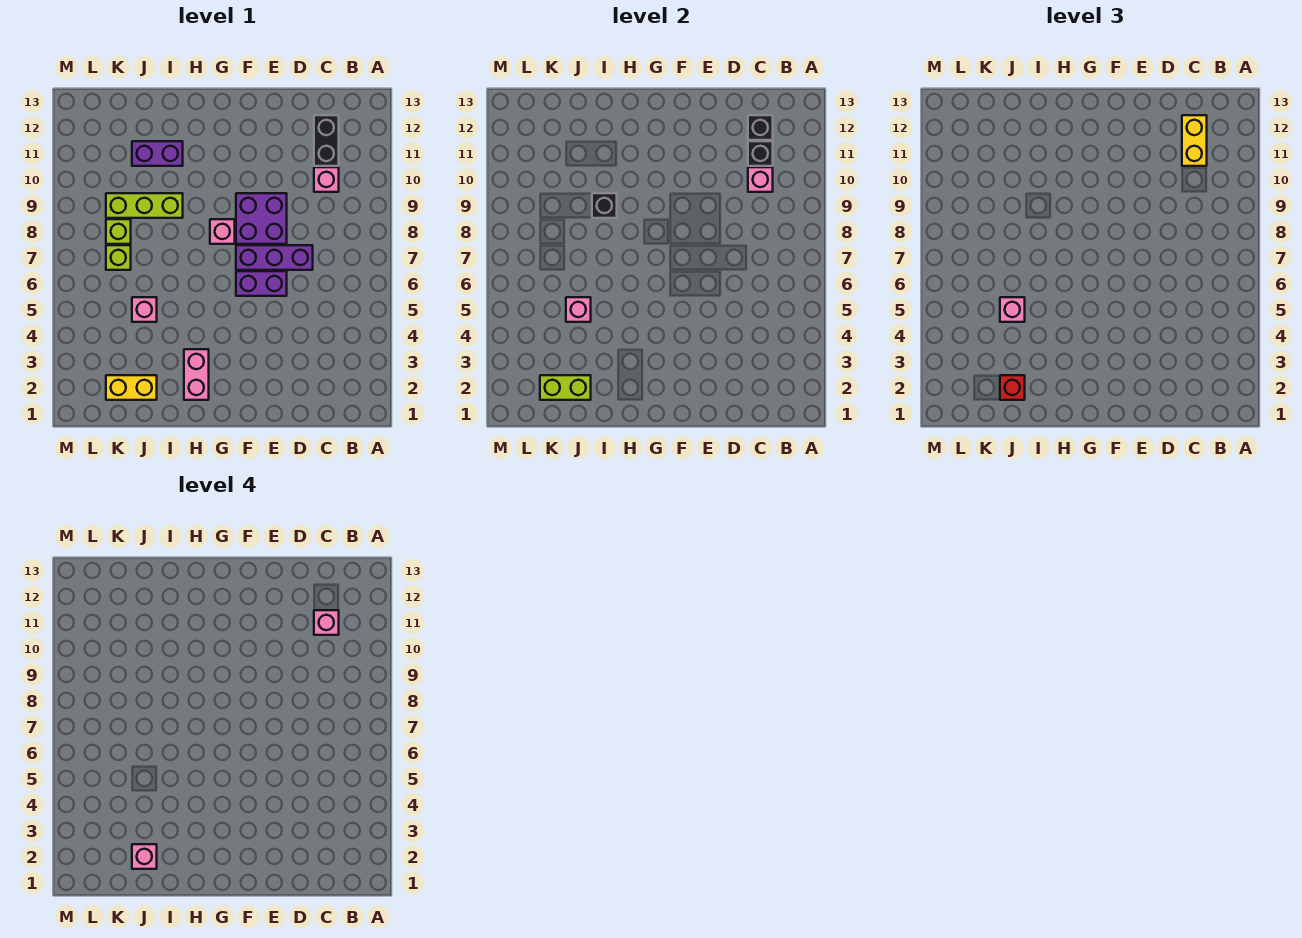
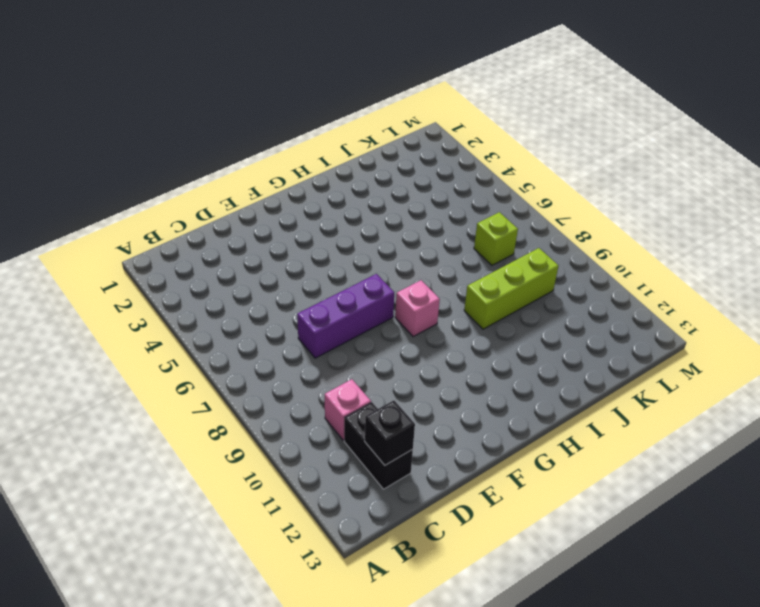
none -> purple 1x2 brick [236,271,287,296]
none -> purple 2x2 brick [236,193,287,244]
none -> pink 1x2 brick [184,349,209,400]

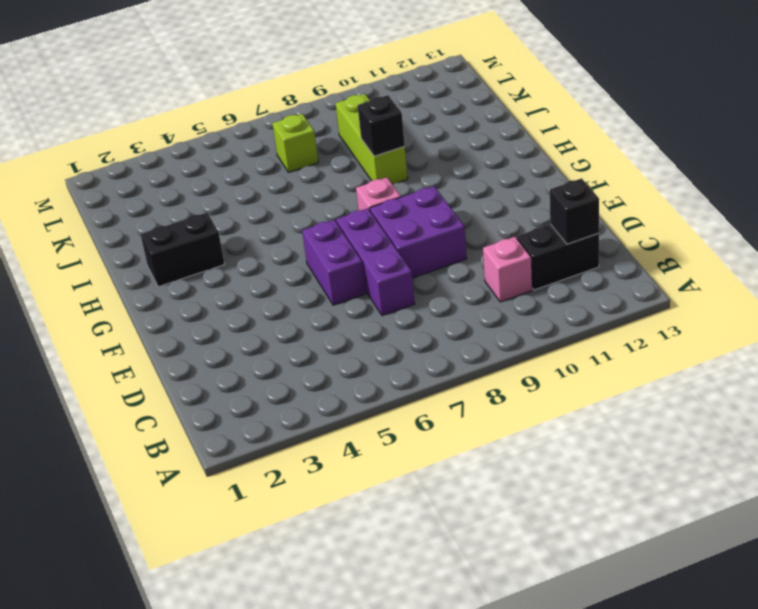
black 1x2 brick [140,213,225,287] -> pink 1x2 brick [184,349,209,400]
none -> purple 1x2 brick [132,141,183,166]
none -> yellow 1x2 brick [106,375,157,400]
none -> pink 1x1 brick [132,297,157,322]

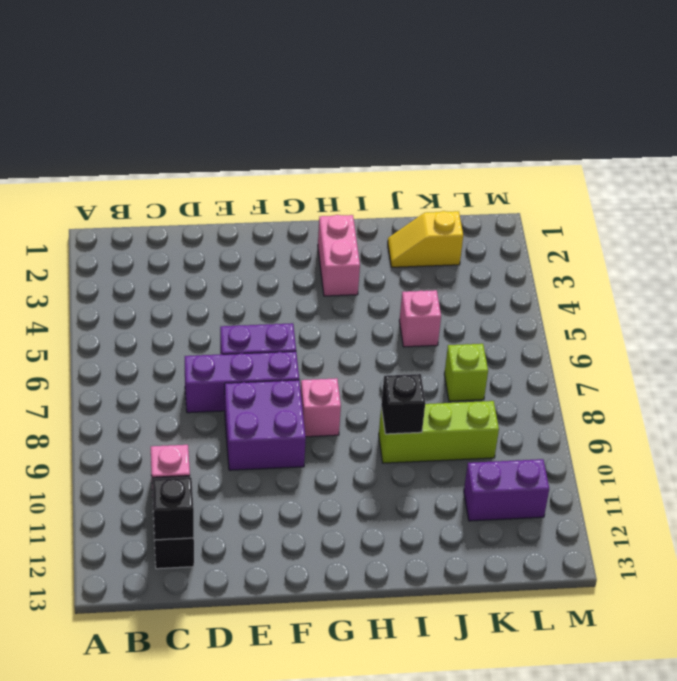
yellow 1x2 slope [388,211,463,267] -> yellow 1x2 brick [106,375,157,400]
purple 1x2 brick [464,459,549,521] -> purple 1x2 brick moved to [132,141,183,166]
none -> lime 1x1 brick [106,219,131,244]
none -> pink 1x1 brick [748,167,773,192]
none -> black 1x1 brick [748,141,773,166]

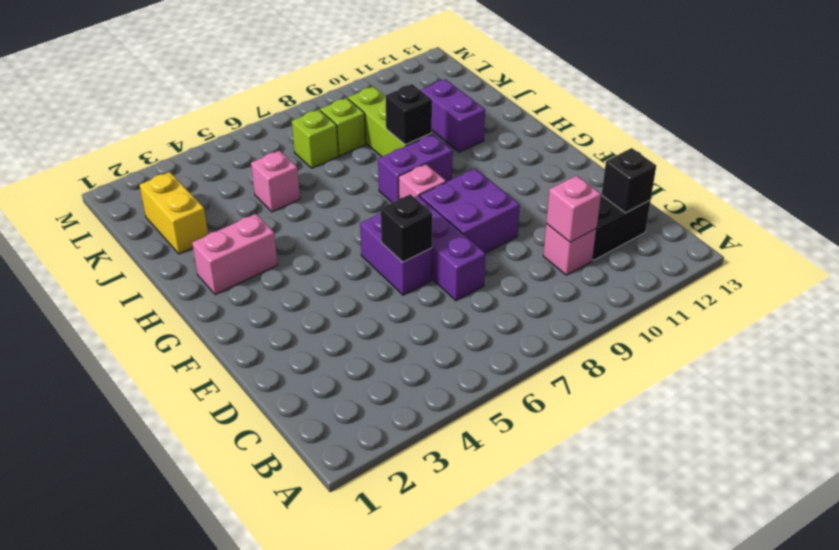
black 1x1 brick [381,194,432,262] -> black 1x1 brick moved to [748,141,773,166]
purple 1x2 brick [378,134,453,203] -> none
none -> lime 1x2 brick [540,375,591,400]
none -> pink 1x1 brick [566,297,591,322]
none -> yellow 1x2 brick [1182,115,1207,166]

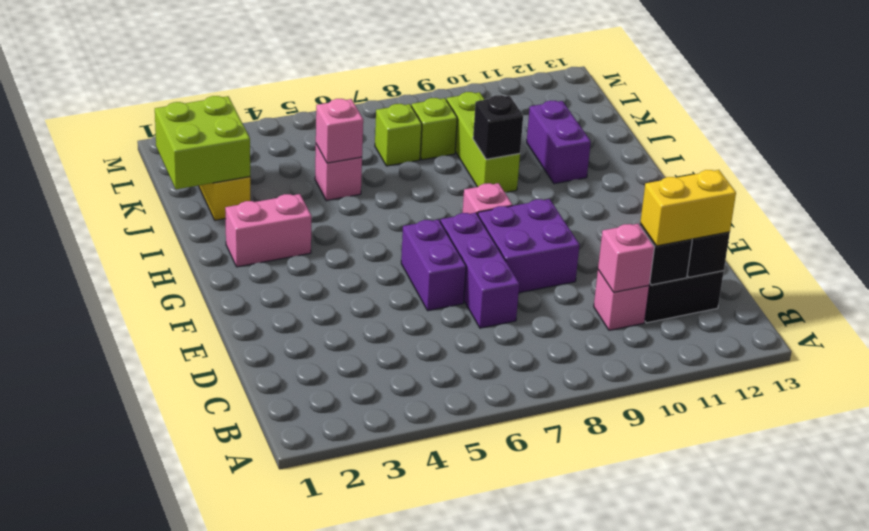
lime 2x2 brick [155,96,250,189] -> lime 1x2 brick [540,375,591,400]
none -> red 1x1 brick [1000,375,1025,400]
none -> pink 1x1 brick [1000,297,1025,322]
none -> pink 1x1 brick [314,610,339,635]

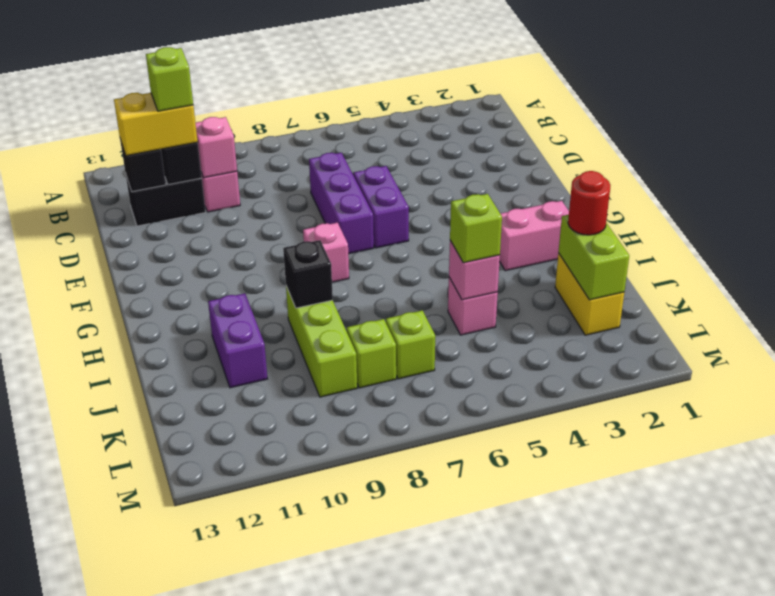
lime 1x1 brick [146,47,193,111] -> pink 1x1 brick [314,610,339,635]
red 1x1 round brick [568,171,611,235] -> red 1x1 brick [1000,375,1025,400]
lime 1x1 brick [450,194,502,263] -> pink 1x1 brick [1000,297,1025,322]
none -> purple 2x2 brick [236,193,287,244]
none -> pink 1x1 brick [132,844,157,869]

